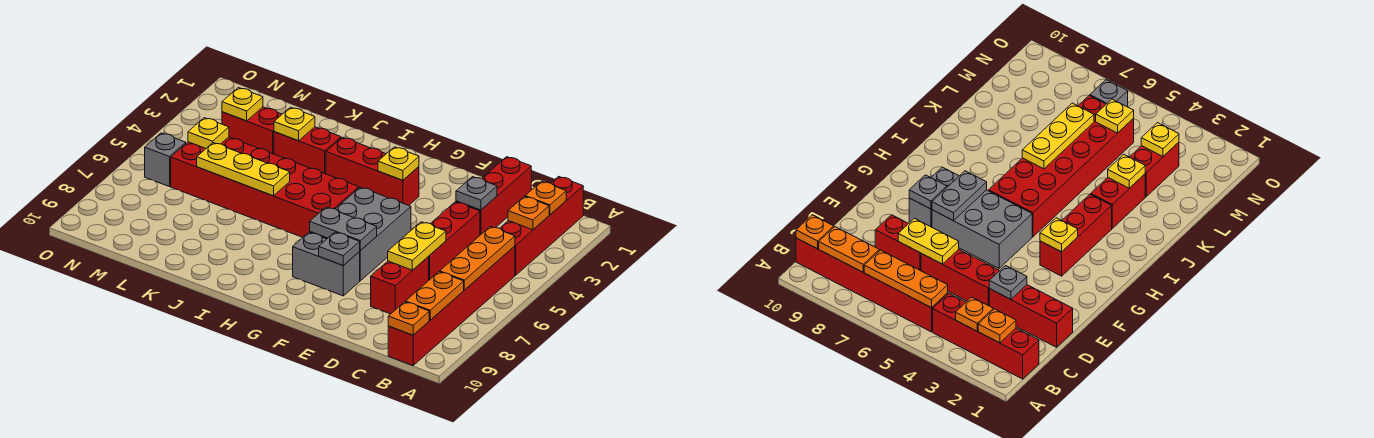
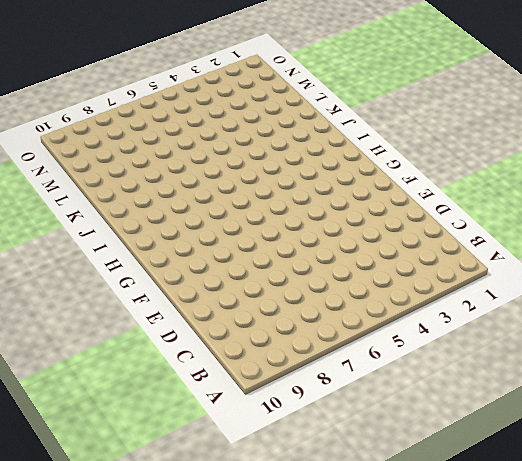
none -> red 1x4 brick [500,176,583,275]
none -> red 1x6 brick [388,246,515,366]
none -> red 1x3 brick [456,157,531,235]

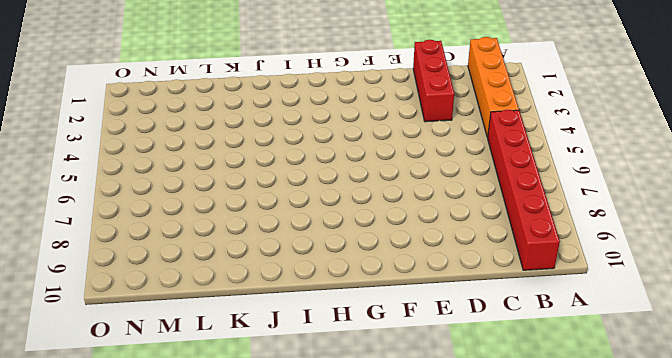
orange 1x4 brick [468,37,519,137] -> red 1x4 brick [500,176,583,275]
none -> red 1x3 brick [428,202,480,280]
none -> red 1x2 brick [371,257,429,314]
none -> grey 2x3 brick [310,187,411,281]

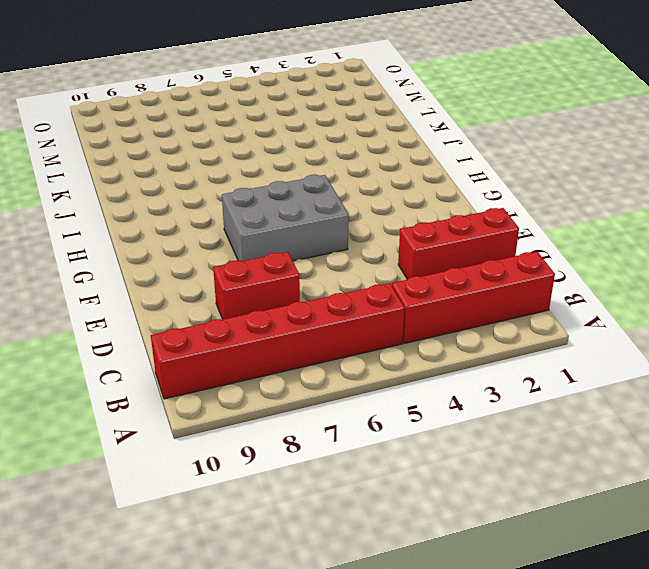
none -> red 1x3 brick [428,202,480,280]
none -> grey 1x2 brick [293,232,360,296]
none -> red 1x3 brick [326,137,419,205]

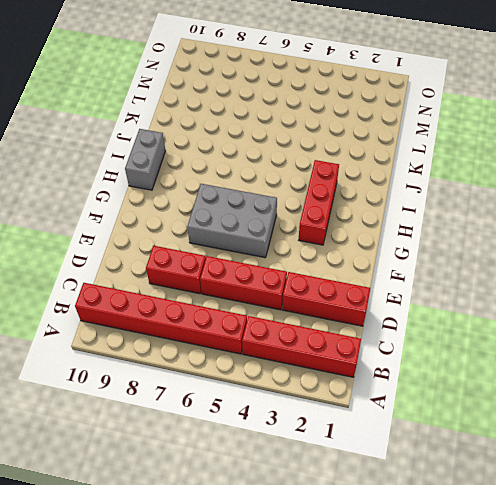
grey 1x2 brick [125,129,165,190] -> grey 1x2 brick moved to [293,232,360,296]
none -> red 2x6 brick [171,137,359,237]
none -> red 1x2 brick [274,127,341,174]
none -> red 1x2 brick [222,107,282,154]

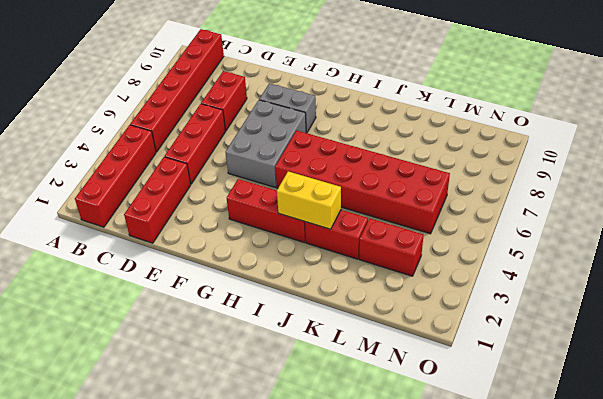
yellow 1x2 brick [277,171,341,229] -> none
none -> grey 1x1 brick [145,133,186,187]
none -> orange 1x1 plate [525,181,566,215]
none -> orange 1x1 plate [508,196,549,230]

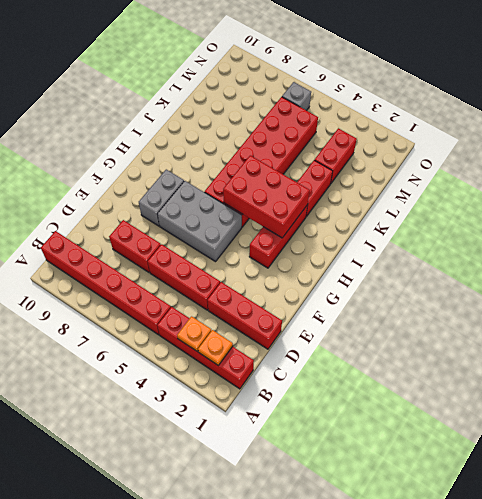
red 2x3 brick [223,155,310,238] -> none
none -> orange 1x3 plate [440,227,515,290]
none -> orange 1x2 plate [406,272,464,320]
none -> orange 1x1 plate [388,302,429,335]

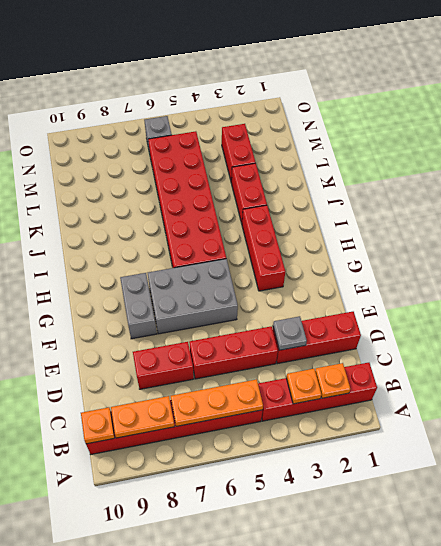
none -> yellow 1x2 plate [388,222,446,270]
none -> grey 1x2 plate [310,207,377,251]
none -> grey 1x1 plate [319,232,360,265]

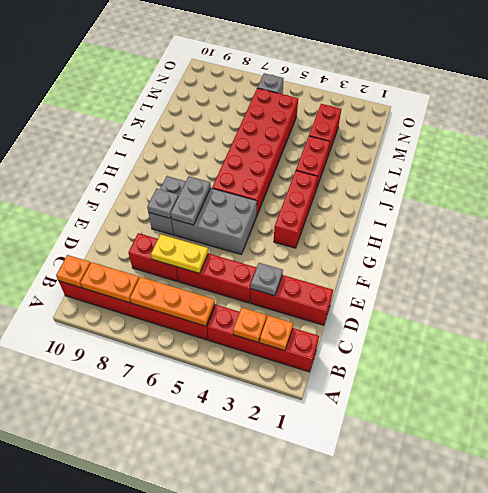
none -> yellow 1x1 plate [378,147,419,180]
none -> yellow 1x3 plate [197,143,290,196]
none -> yellow 1x1 plate [274,107,315,141]

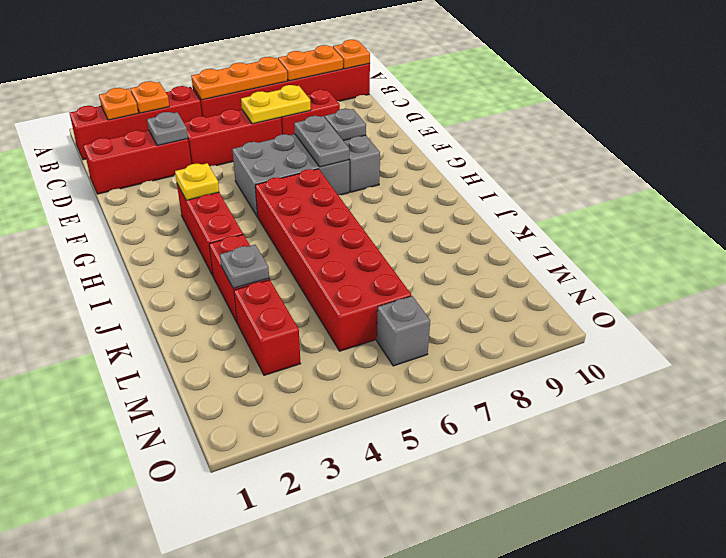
grey 1x1 plate [220,245,269,288] -> yellow 1x1 plate [274,107,315,141]
none -> yellow 1x3 plate [197,143,290,196]
none -> yellow 1x1 plate [222,88,263,121]
none -> yellow 1x1 plate [188,118,229,148]

